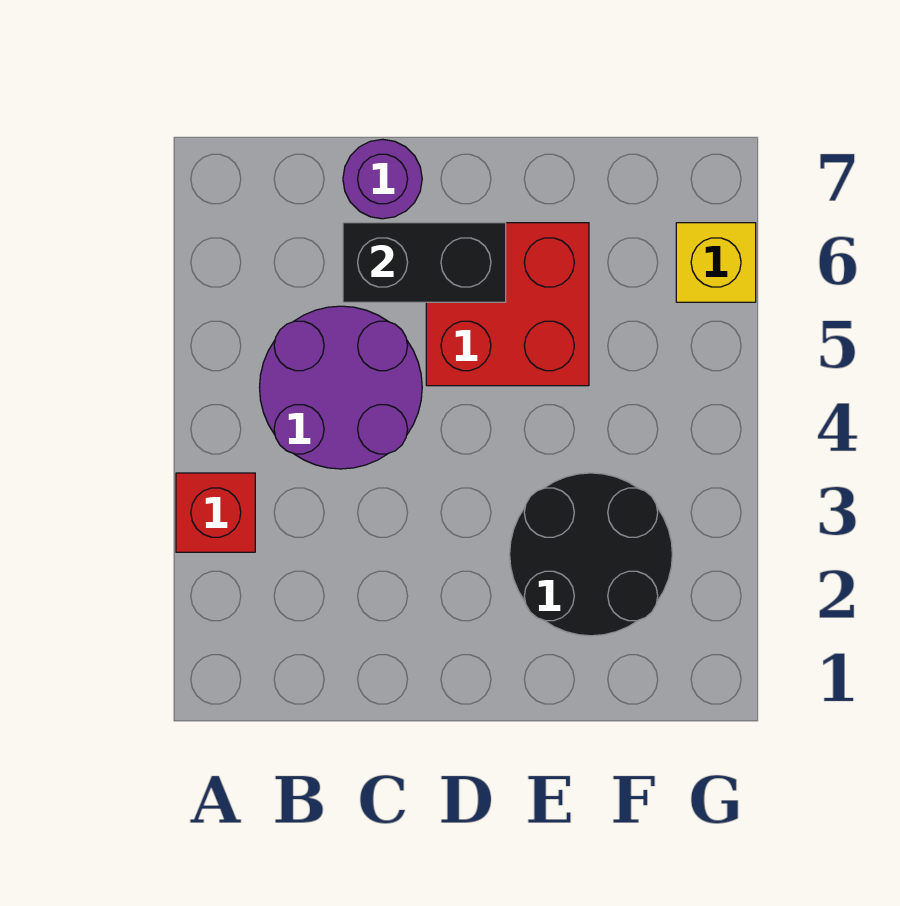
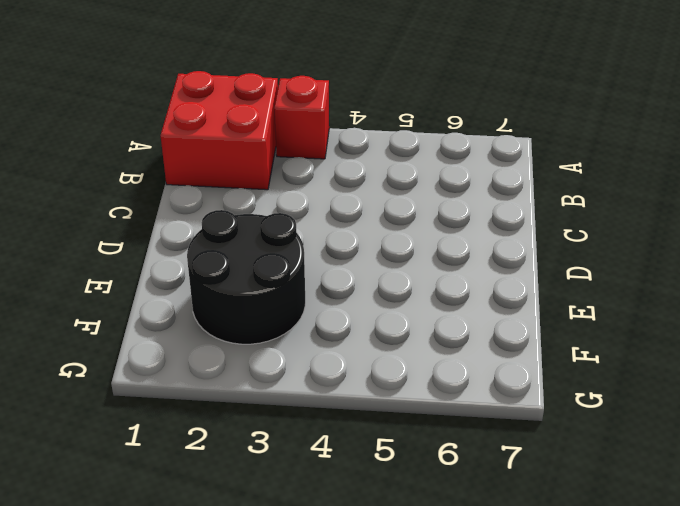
red 2x2 brick [161,71,278,190] -> red 2x2 brick moved to [426,223,589,386]
none -> purple 2x2 round brick [260,306,422,469]
none -> purple 1x1 round brick [343,139,422,219]

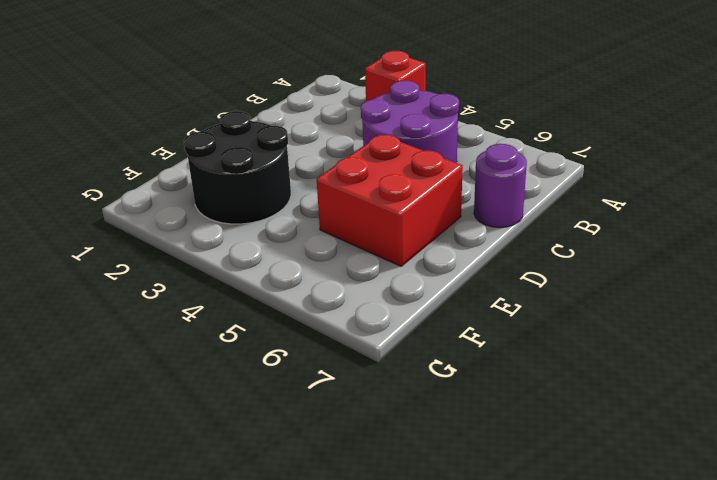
none -> yellow 1x1 brick [676,223,756,302]
none -> black 1x2 brick [343,223,506,302]

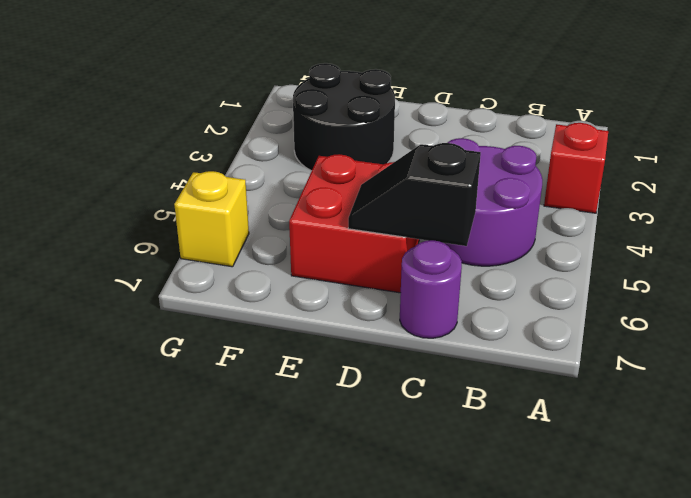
black 1x2 slope [348,143,481,246] -> black 1x2 brick [343,223,506,302]

